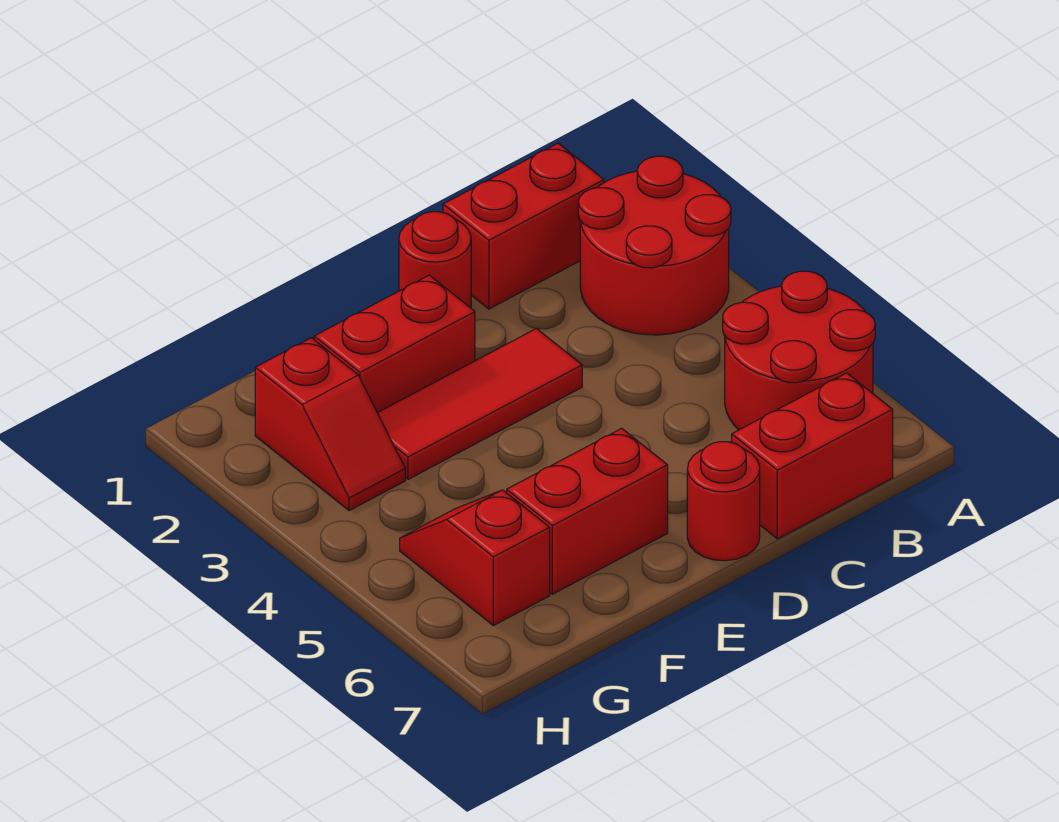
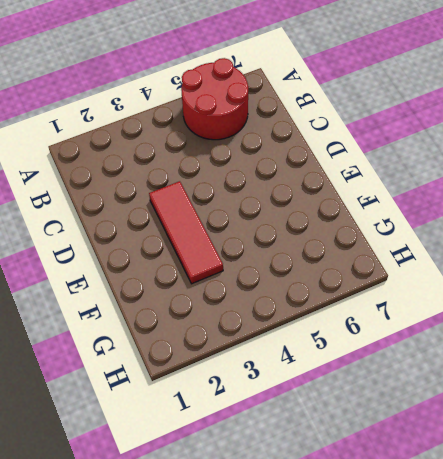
none -> red 2x2 round brick [578,156,731,335]
none -> red 1x2 brick [443,143,604,309]

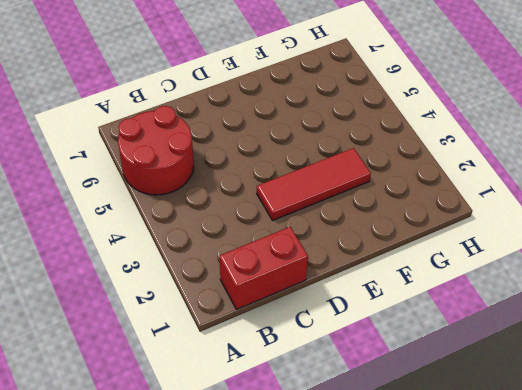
none -> red 2x2 round brick [578,156,731,335]
none -> red 1x2 brick [732,373,893,539]

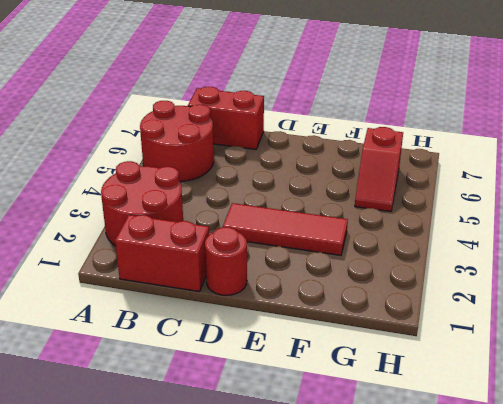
none -> red 1x1 round brick [687,442,760,561]
none -> red 1x2 brick [314,275,475,413]

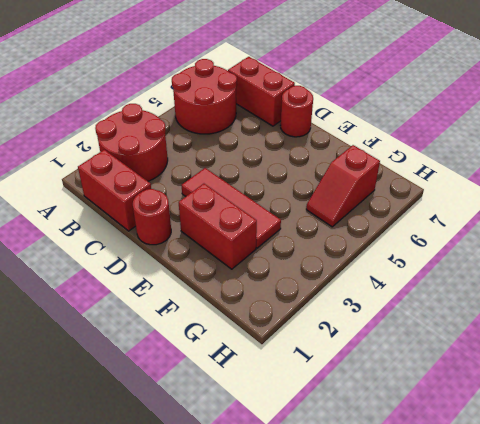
none -> red 1x2 brick [507,428,668,594]
none -> red 1x2 slope [255,338,405,511]

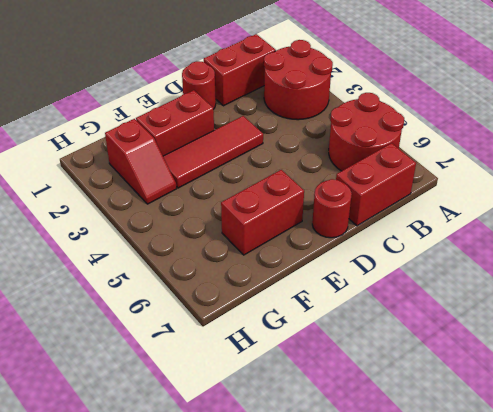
none -> red 1x2 slope [400,490,550,626]

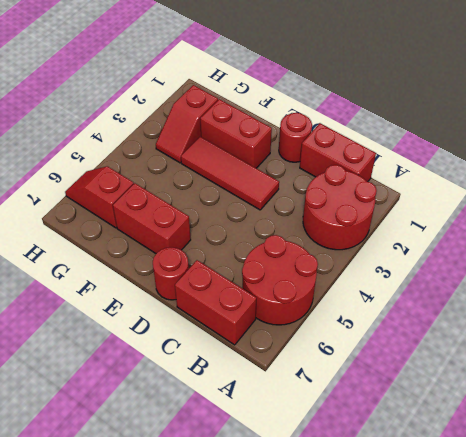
red 1x2 slope [65,166,134,228] -> red 1x2 slope turned to [400,490,550,626]

